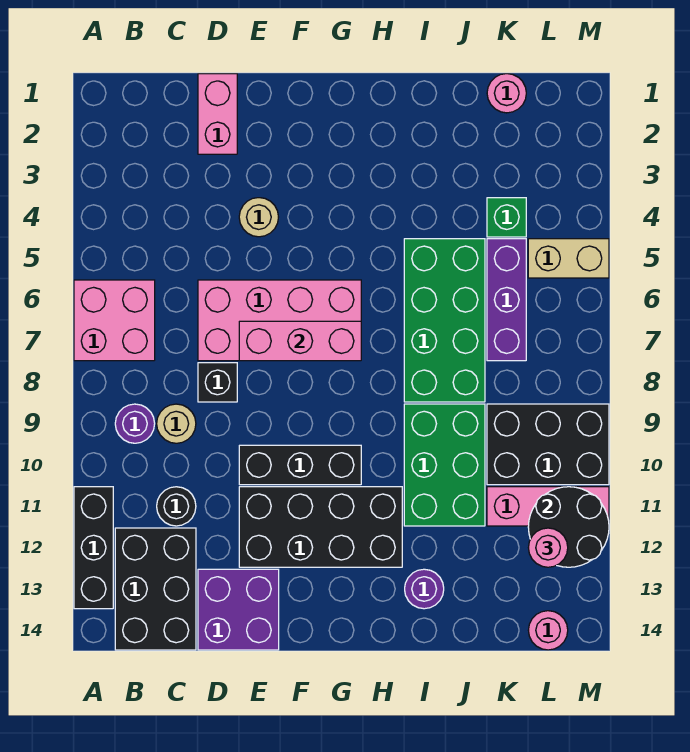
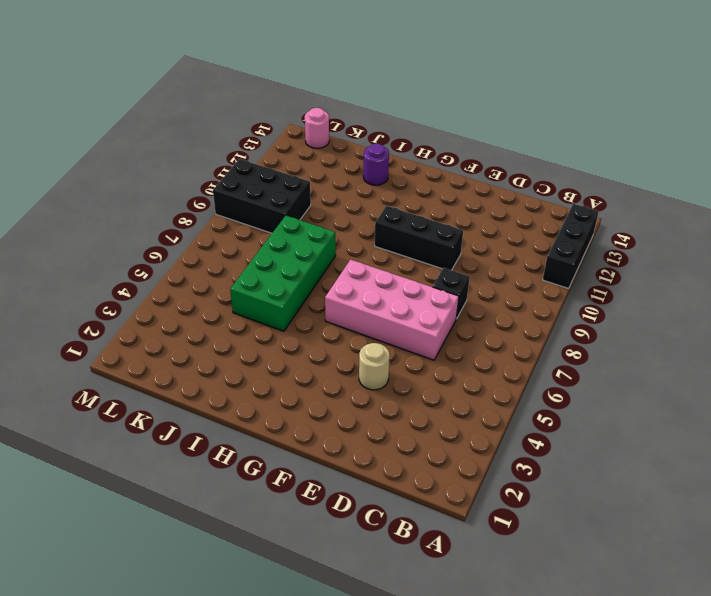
none -> pink 2x2 brick [74,280,155,361]
none -> purple 1x1 round brick [115,404,155,443]
none -> black 2x3 brick [115,528,196,650]

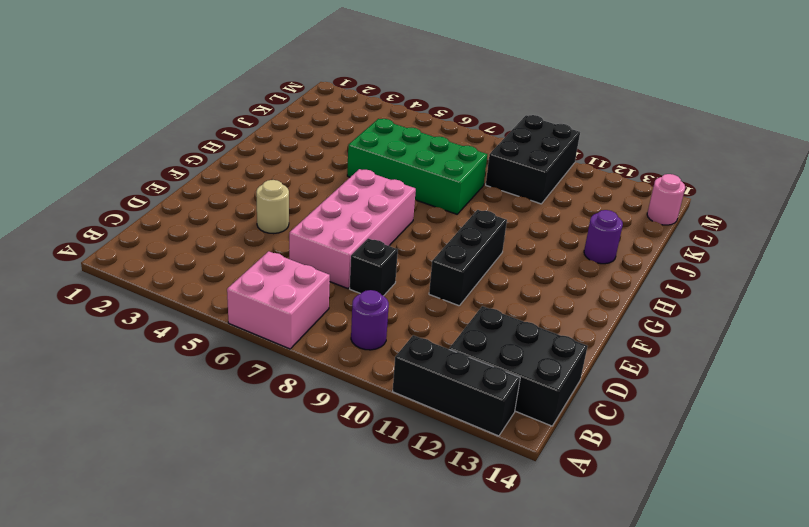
none -> tan 1x1 round brick [157,404,196,443]
none -> black 1x1 round brick [157,487,196,526]
none -> pink 1x2 brick [198,74,237,154]

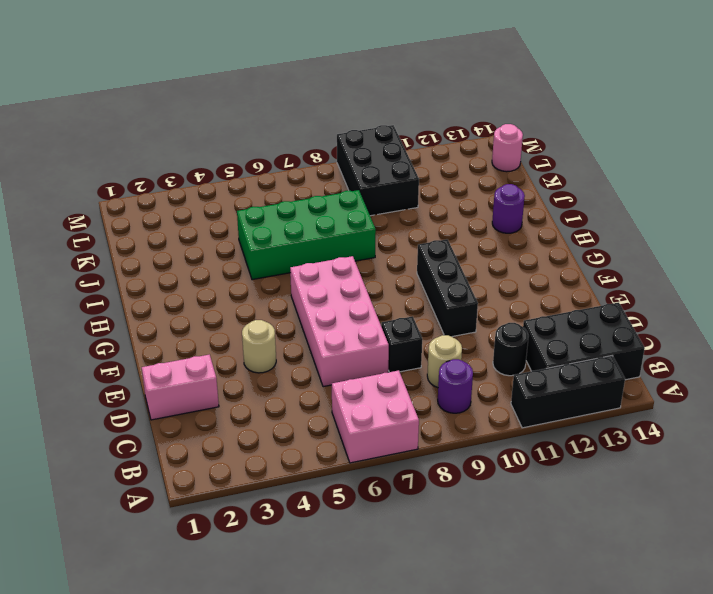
none -> purple 2x2 brick [198,569,279,650]
none -> black 2x4 brick [239,487,402,567]
none -> green 2x3 brick [404,404,485,526]

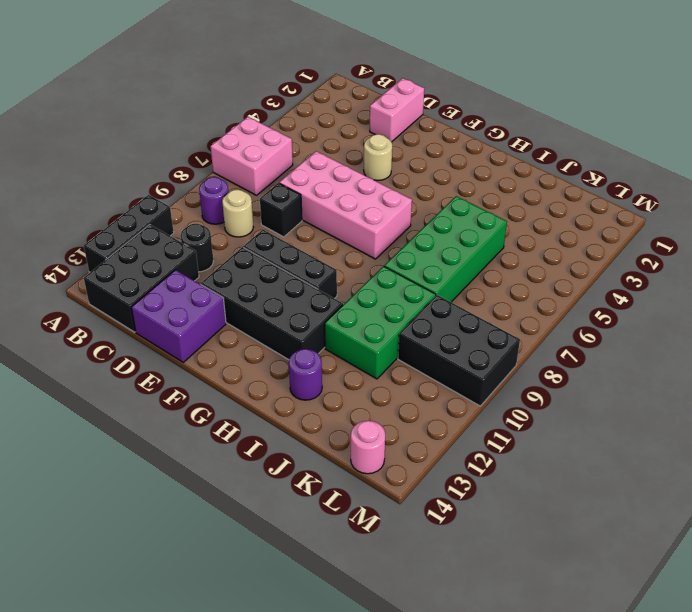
none -> pink 1x1 round brick [487,74,526,113]
none -> green 1x1 brick [487,198,526,237]
none -> purple 1x3 brick [487,239,526,361]

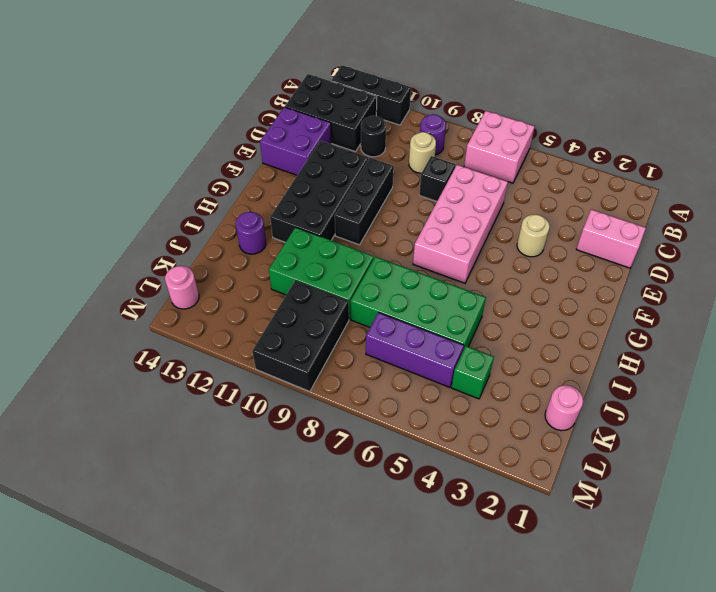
none -> pink 1x3 brick [487,487,609,526]
none -> tan 1x2 brick [528,239,609,278]
none -> pink 1x3 brick [239,321,361,361]

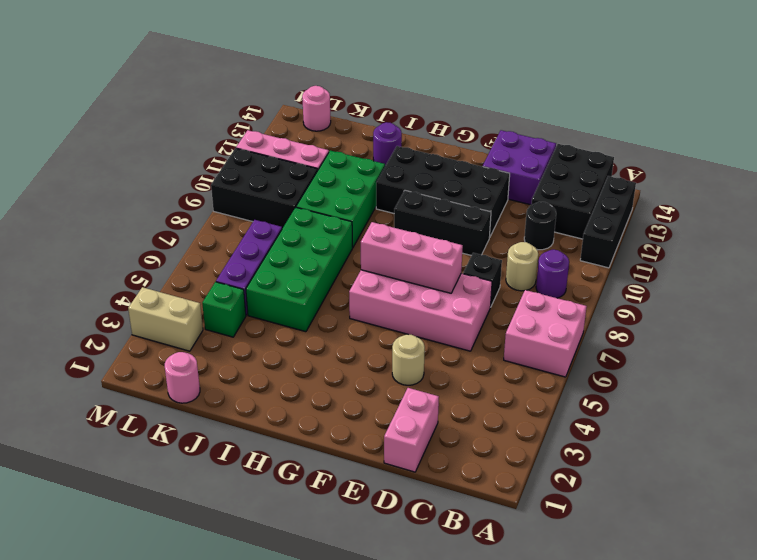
tan 1x2 brick [128,287,203,351] -> tan 1x2 brick moved to [528,239,609,278]
none -> black 2x2 round brick [528,487,609,567]
none -> pink 1x1 round brick [528,528,568,567]

